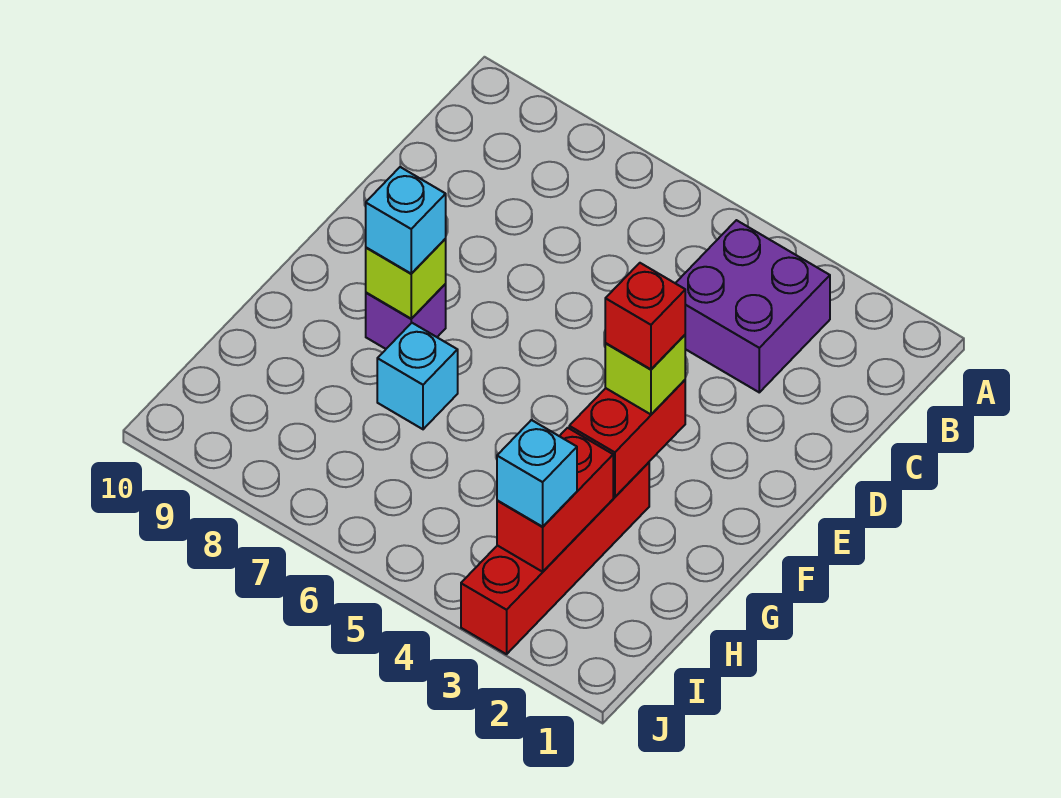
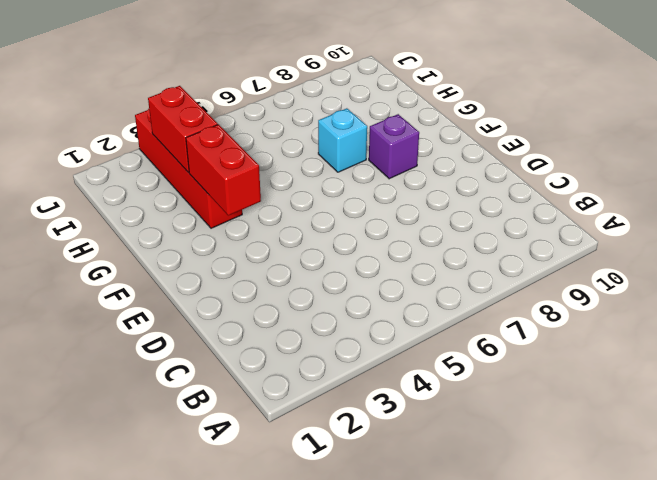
none -> purple 2x2 brick [675,220,830,392]
none -> lime 1x1 brick [366,239,446,319]

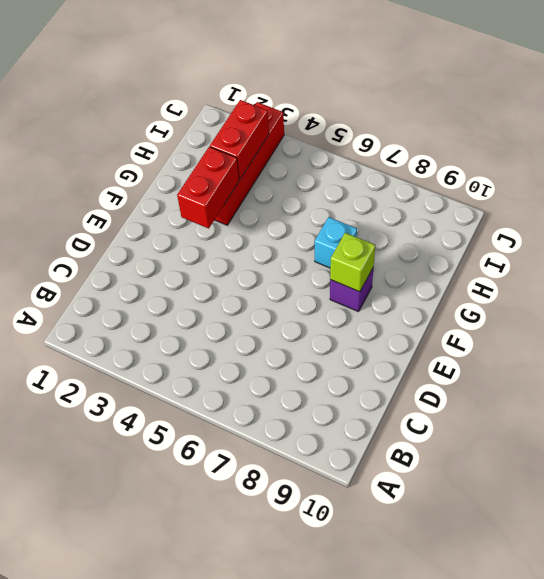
none -> purple 2x2 brick [675,220,830,392]
none -> lime 1x1 brick [605,335,685,414]

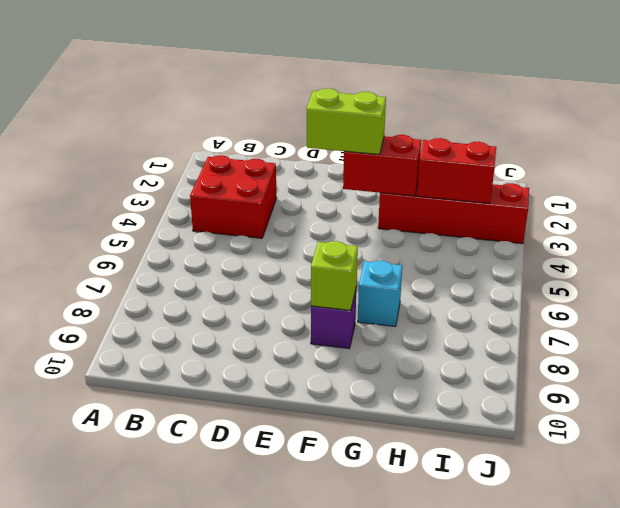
red 2x2 brick [190,155,277,238] -> purple 2x2 brick [675,220,830,392]
lime 1x2 brick [307,88,386,155] -> lime 1x1 brick [605,335,685,414]
none -> cyan 1x1 brick [366,167,446,274]
none -> cyan 1x1 brick [497,420,577,527]

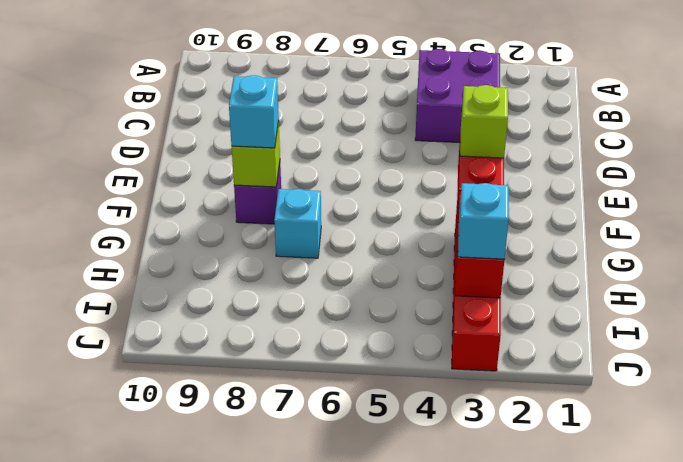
none -> red 1x1 brick [605,263,685,369]

